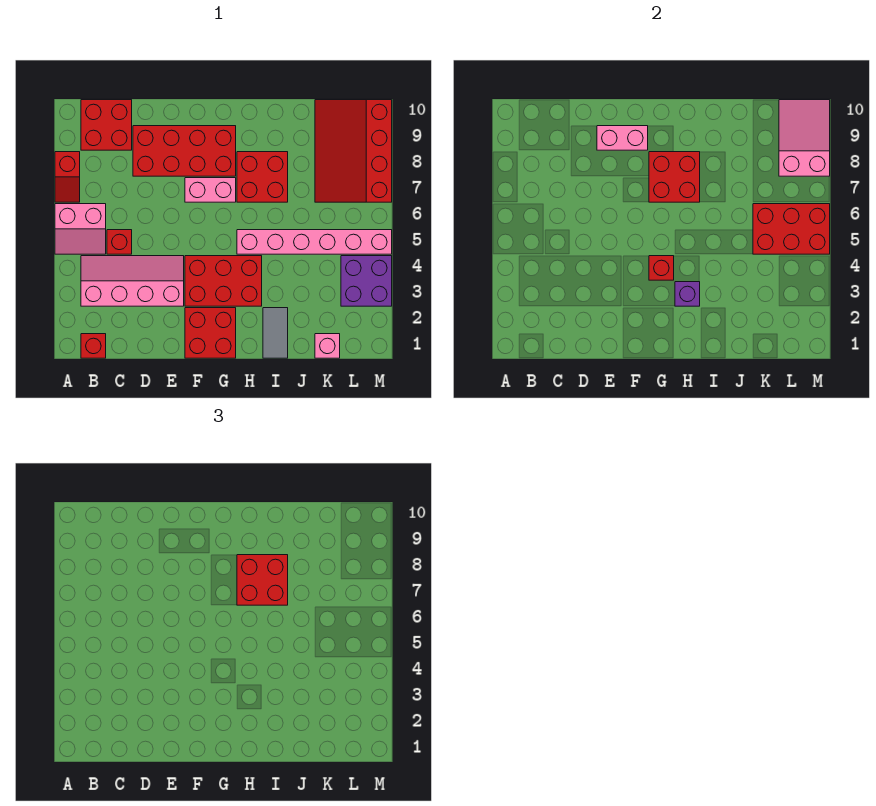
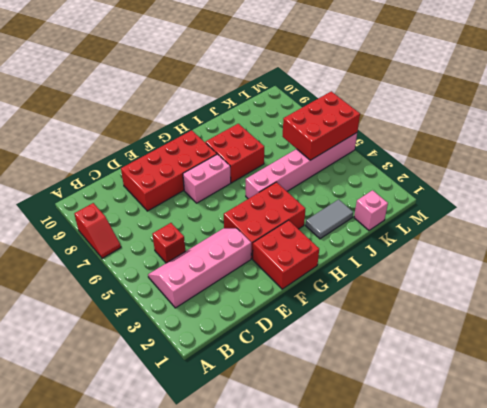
grey 1x2 tile [306,199,353,239] -> grey 1x2 tile turned to [263,308,288,358]
none -> pink 2x2 slope [55,204,106,254]
none -> red 1x1 brick [81,334,106,358]
none -> red 2x2 brick [81,100,132,150]

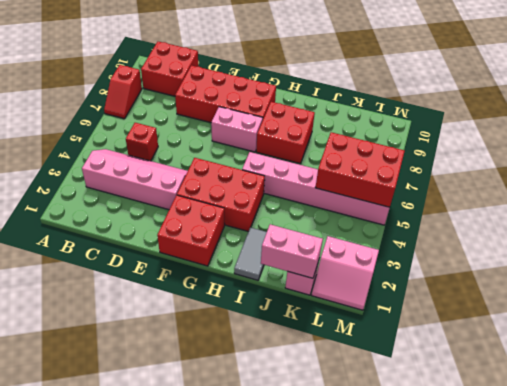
pink 1x2 brick [261,224,323,278] -> pink 1x2 brick moved to [597,126,648,150]
pink 2x2 slope [311,236,379,310] -> pink 2x2 slope moved to [55,204,106,254]
none -> red 1x1 brick [81,334,106,358]
none -> red 3x4 slope [315,100,392,202]
none -> purple 2x2 brick [341,256,392,306]

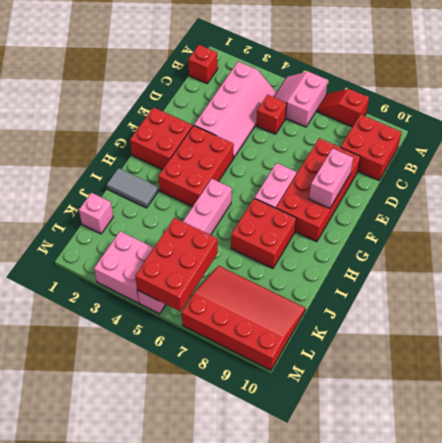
pink 2x2 brick [94,231,154,303] -> purple 2x2 brick [341,256,392,306]
none -> red 1x1 brick [649,256,674,280]
none -> red 2x2 brick [649,152,700,202]
none -> purple 1x1 brick [675,282,700,306]

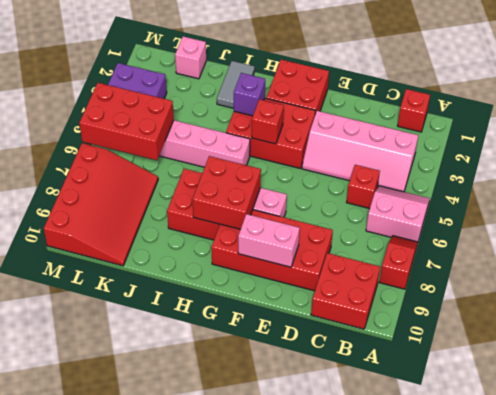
none -> pink 2x3 slope [779,100,830,176]
none -> red 2x2 brick [237,555,288,605]

